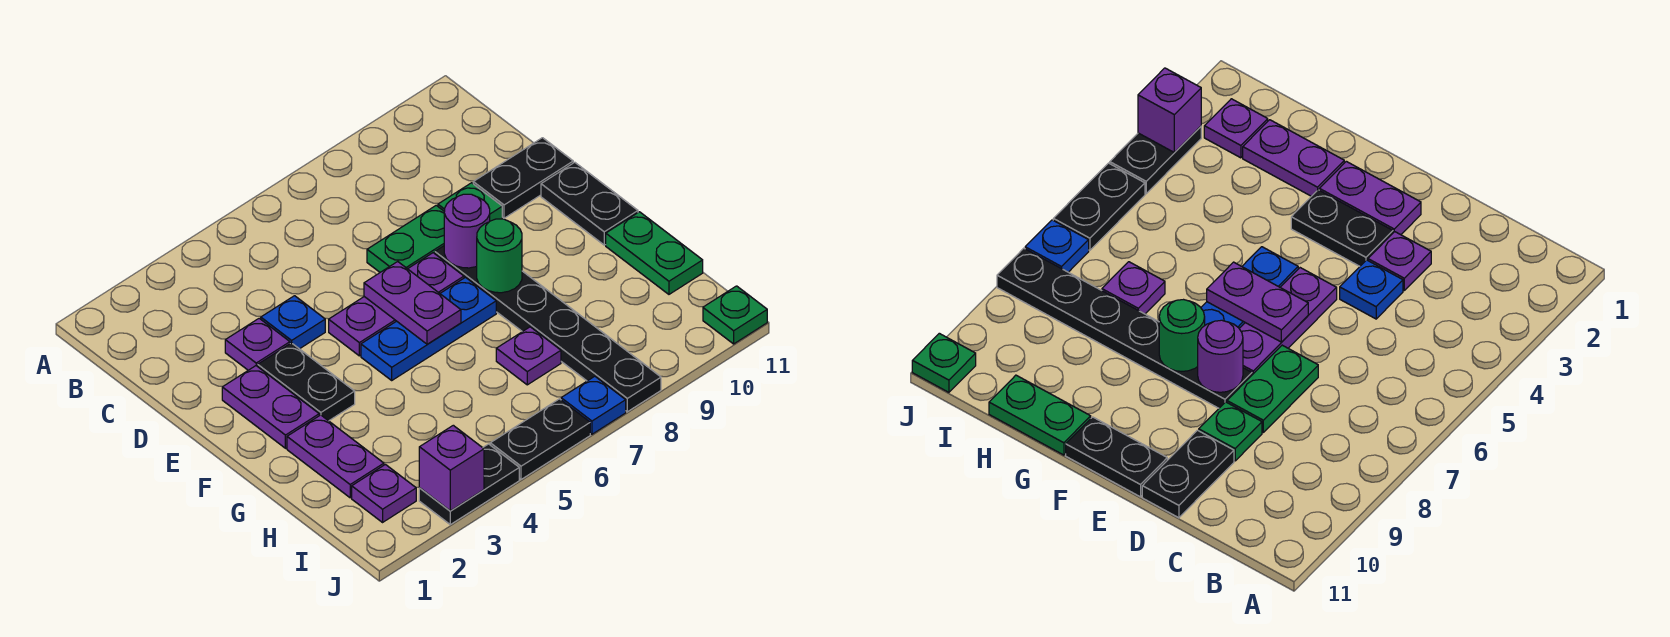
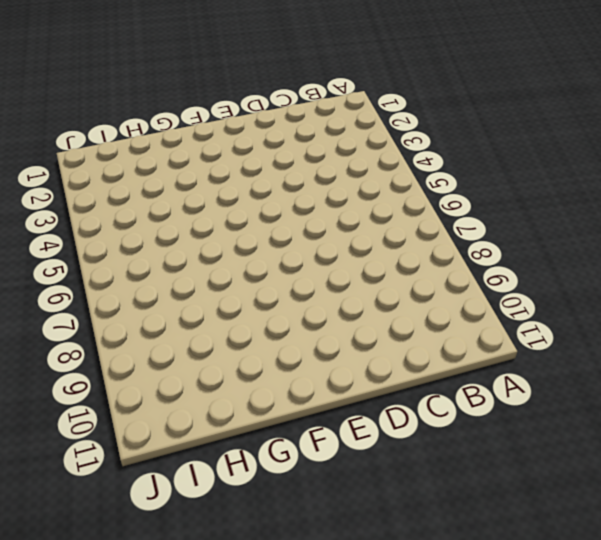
none -> purple 1x1 plate [225,318,290,370]
none -> blue 1x1 plate [261,296,325,349]
none -> green 1x2 plate [367,205,444,272]

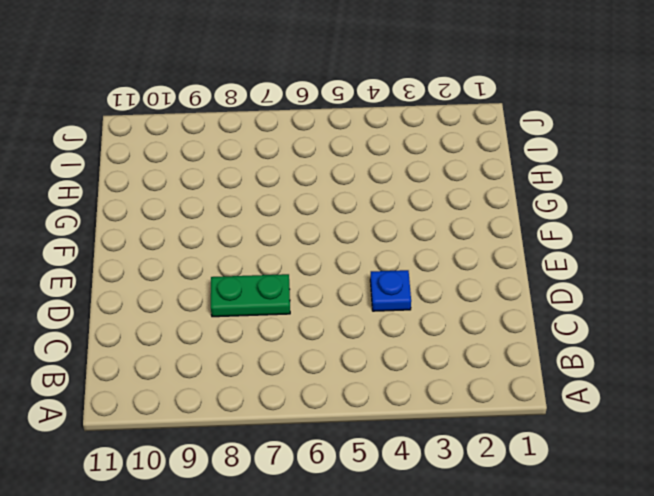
none -> purple 1x1 plate [225,318,290,370]
none -> green 1x1 plate [438,183,502,221]
none -> black 1x2 plate [473,138,573,218]

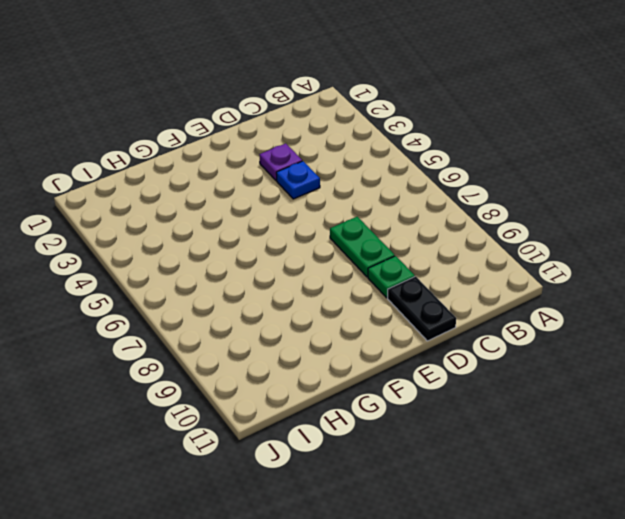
none -> purple 1x2 plate [222,366,319,448]
none -> black 1x2 plate [258,343,355,421]
none -> purple 1x3 plate [329,253,464,356]

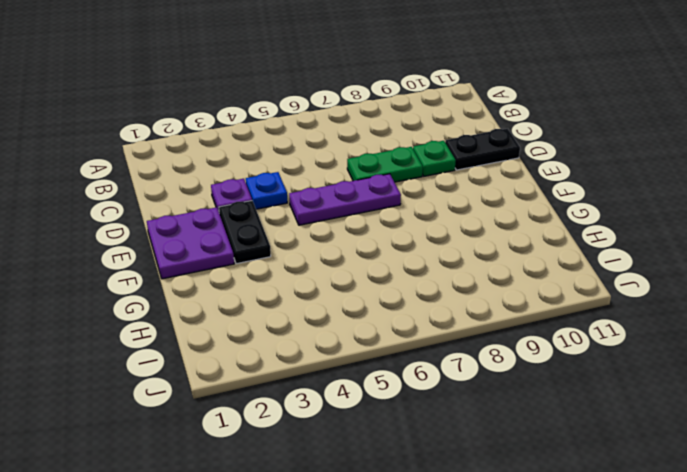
purple 2x2 plate [147,207,234,279] -> purple 1x2 plate [222,366,319,448]
none -> black 1x6 plate [435,246,661,412]
none -> black 1x2 plate [541,162,638,245]
none -> blue 1x3 plate [361,277,496,380]

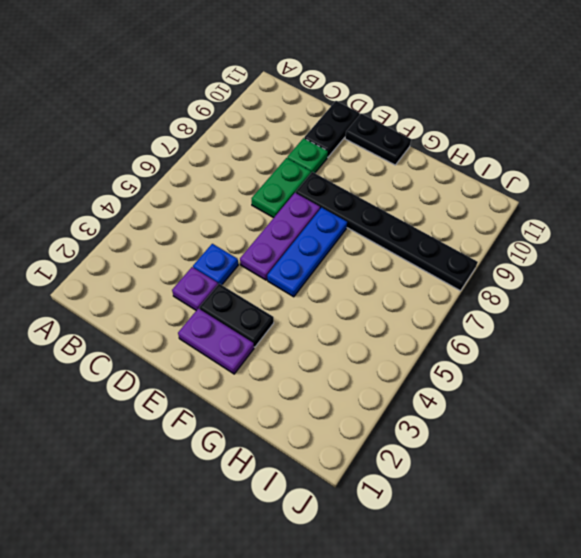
none -> purple 1x2 plate [287,415,384,498]
none -> green 1x2 plate [606,212,703,294]
none -> purple 1x1 plate [496,327,561,385]

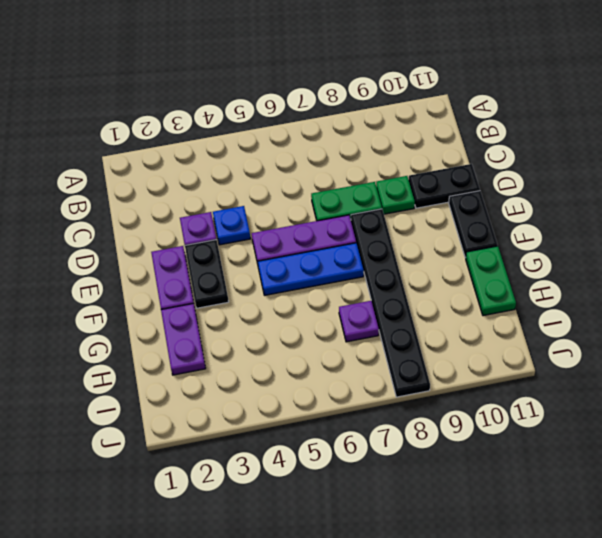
none -> purple 1x1 plate [352,465,416,522]
none -> black 1x2 plate [419,444,519,525]
none -> black 1x2 plate [490,399,590,479]

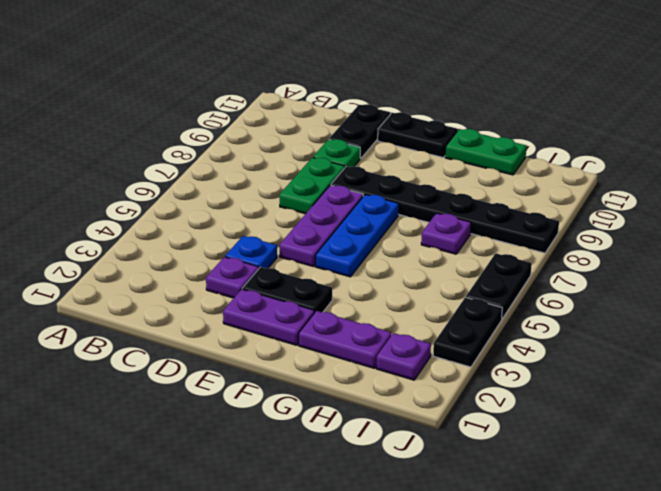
none -> blue 1x1 plate [561,376,626,434]
none -> green 1x1 plate [703,286,767,344]
none -> purple 1x2 plate [364,262,461,344]

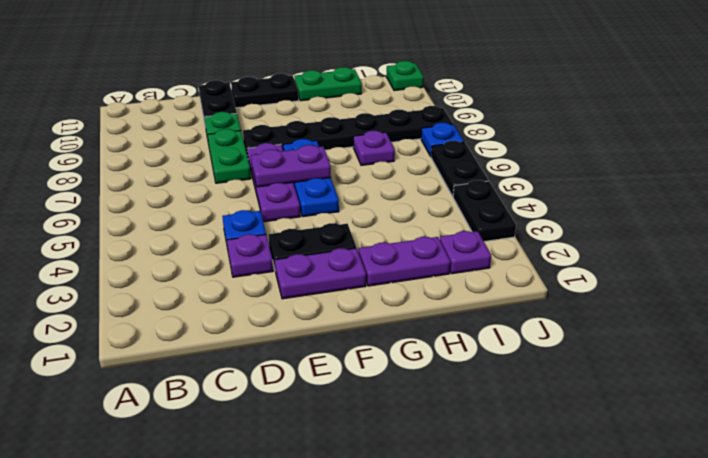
none -> purple 1x1 round brick [444,194,490,268]
none -> green 1x1 round brick [477,219,522,293]
none -> purple 1x1 brick [419,425,484,511]

